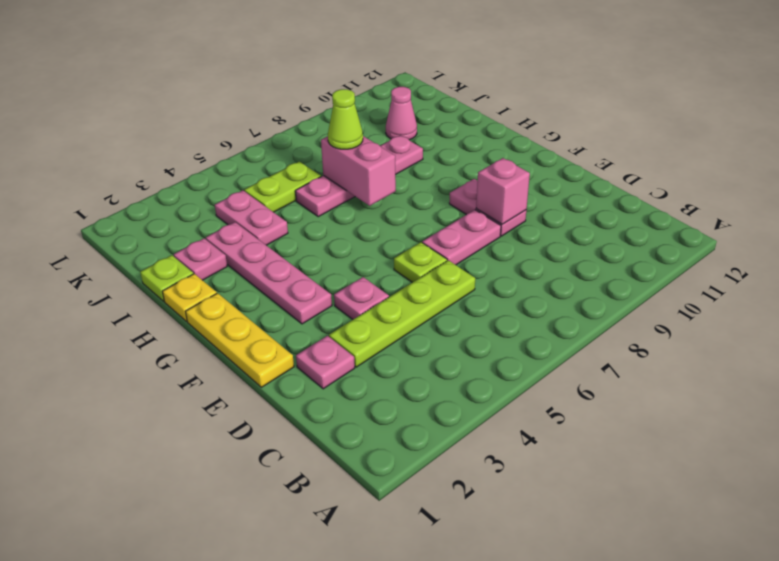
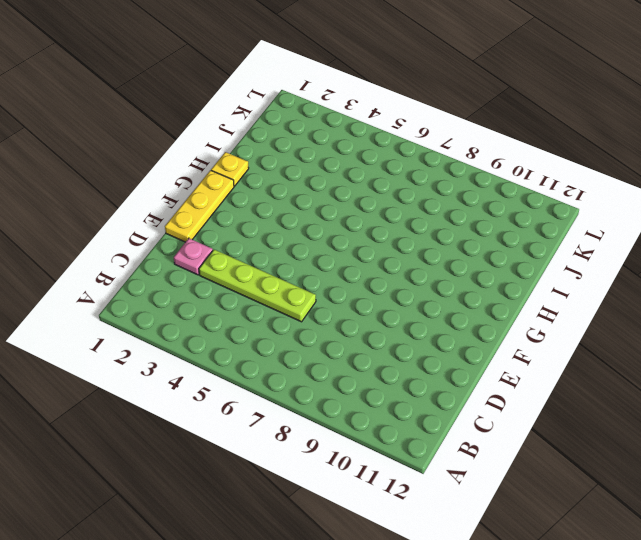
none -> pink 1x1 plate [334,277,389,320]
none -> lime 1x1 plate [394,242,447,282]
none -> pink 1x2 plate [422,210,501,265]

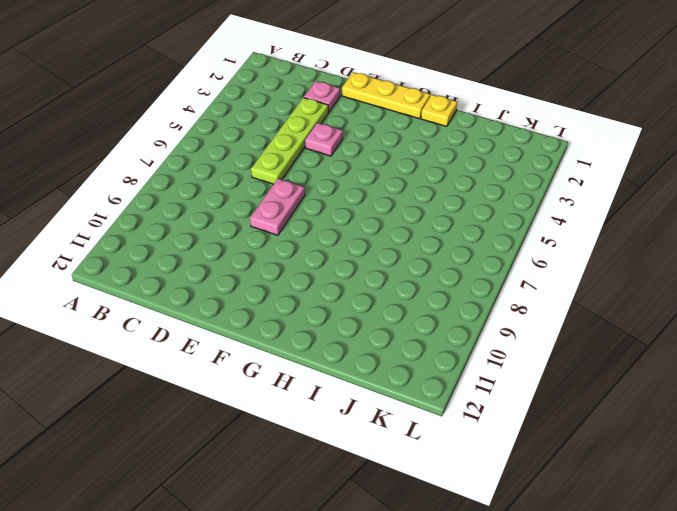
none -> lime 1x1 plate [394,242,447,282]
none -> pink 1x2 plate [449,179,526,236]
none -> pink 1x4 plate [206,222,332,324]

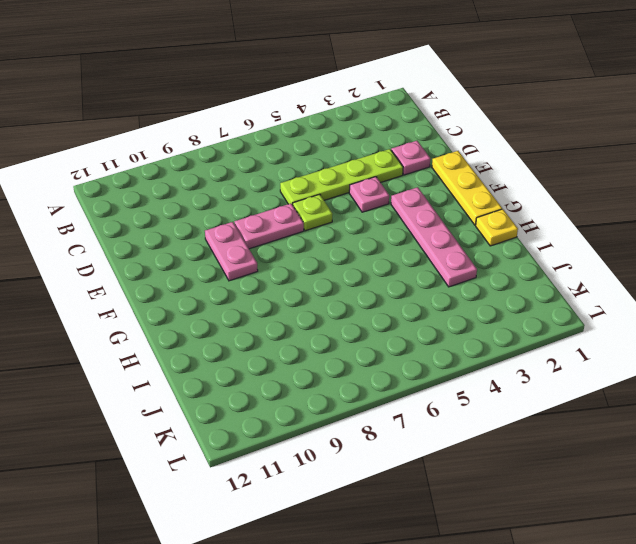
none -> lime 1x1 plate [140,255,193,301]
none -> pink 1x1 plate [174,238,227,280]
none -> pink 1x2 plate [215,190,288,245]

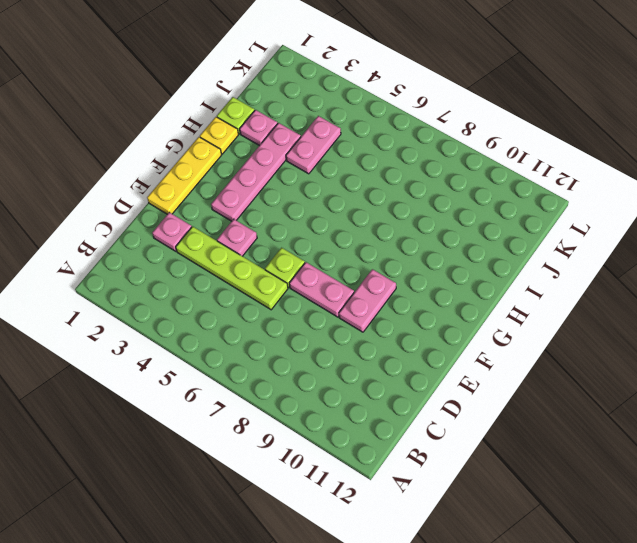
none -> pink 1x4 plate [295,135,423,217]
none -> lime 1x2 plate [244,162,321,212]
none -> pink 1x1 cone [386,87,417,140]

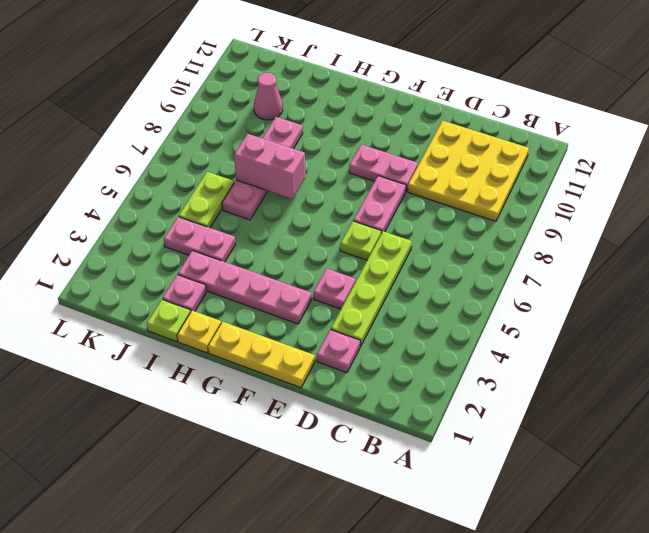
yellow 3x3 plate [408,121,529,221] -> none
none -> pink 1x1 brick [476,158,530,224]
none -> lime 1x1 cone [328,89,363,149]

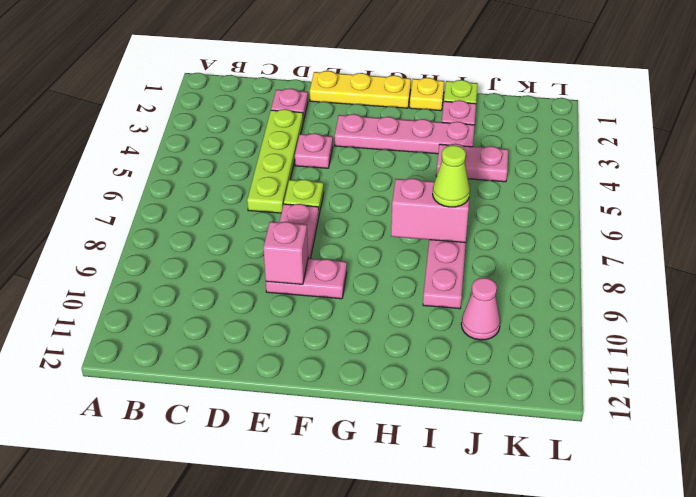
none -> lime 1x2 plate [244,162,321,212]

